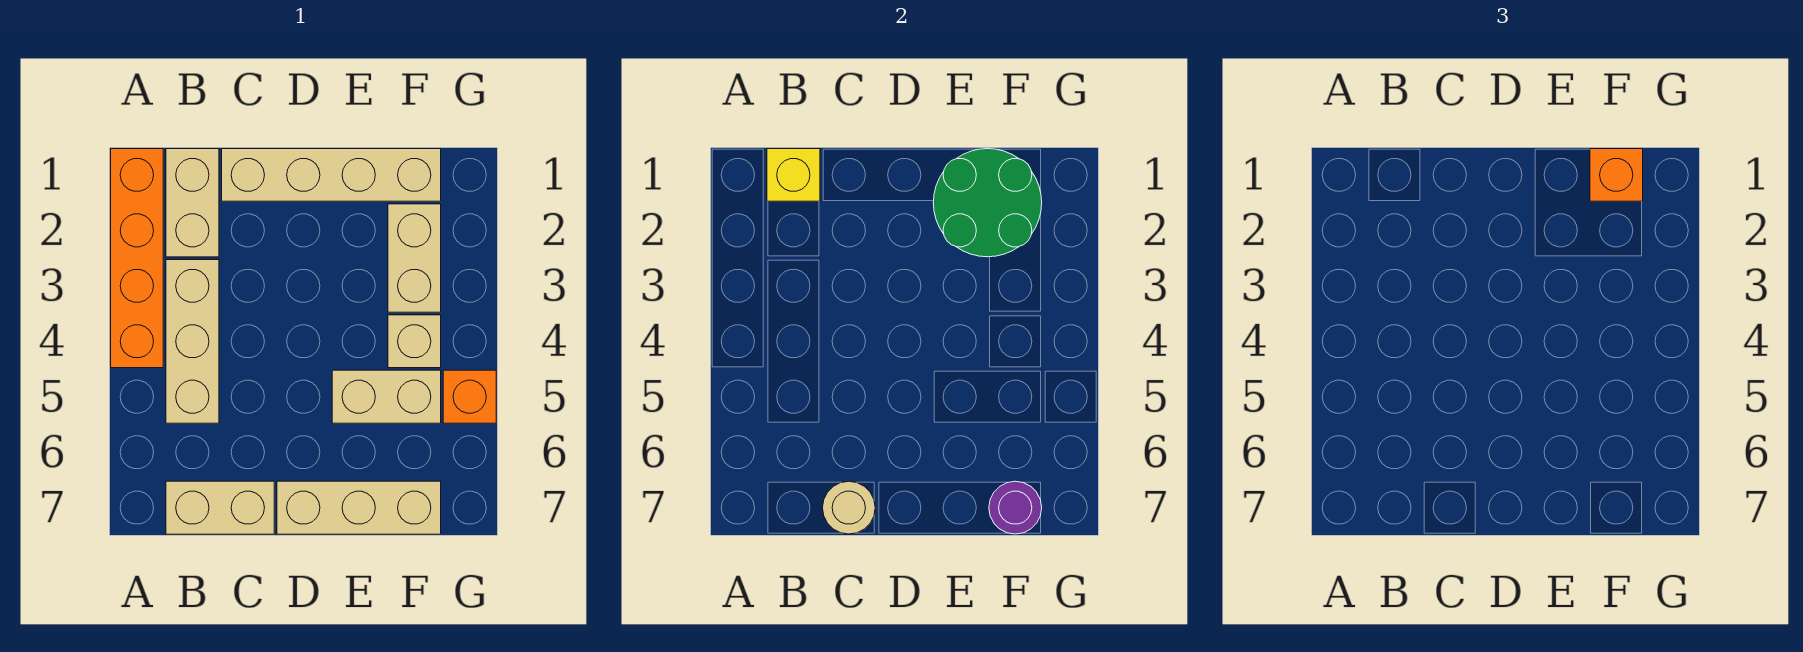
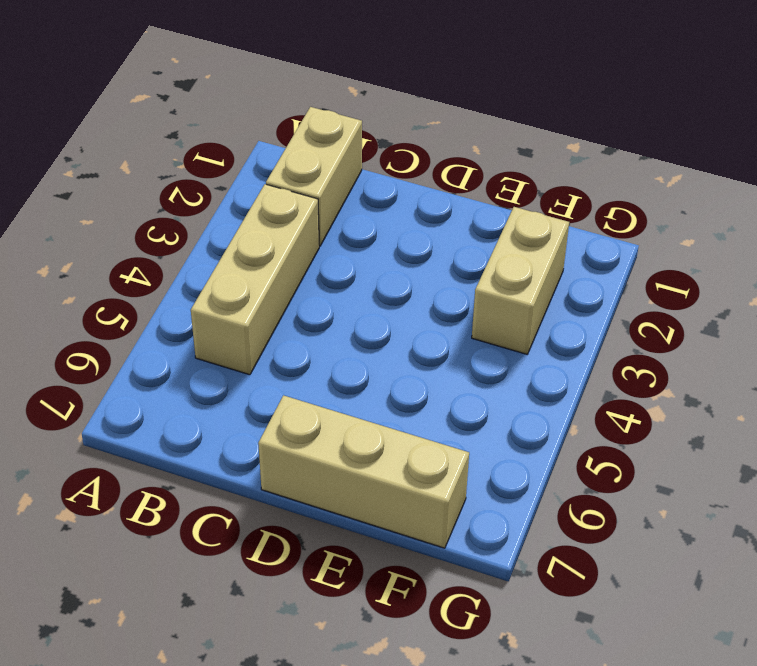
none -> orange 1x4 brick [111,149,163,368]
none -> tan 1x2 brick [166,481,274,534]
none -> tan 1x4 brick [222,149,441,201]

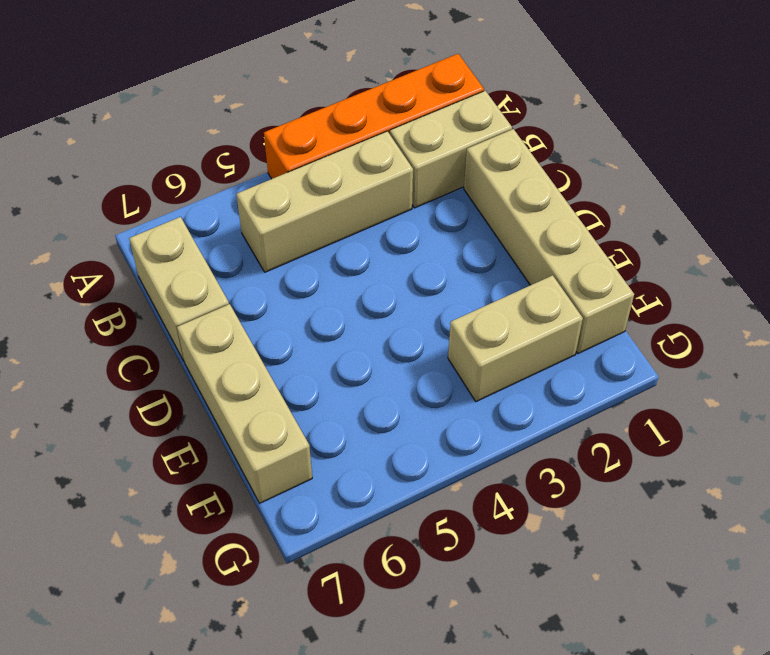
none -> tan 1x2 brick [332,370,441,423]
none -> tan 1x1 brick [388,315,441,368]
none -> orange 1x1 brick [443,370,496,423]

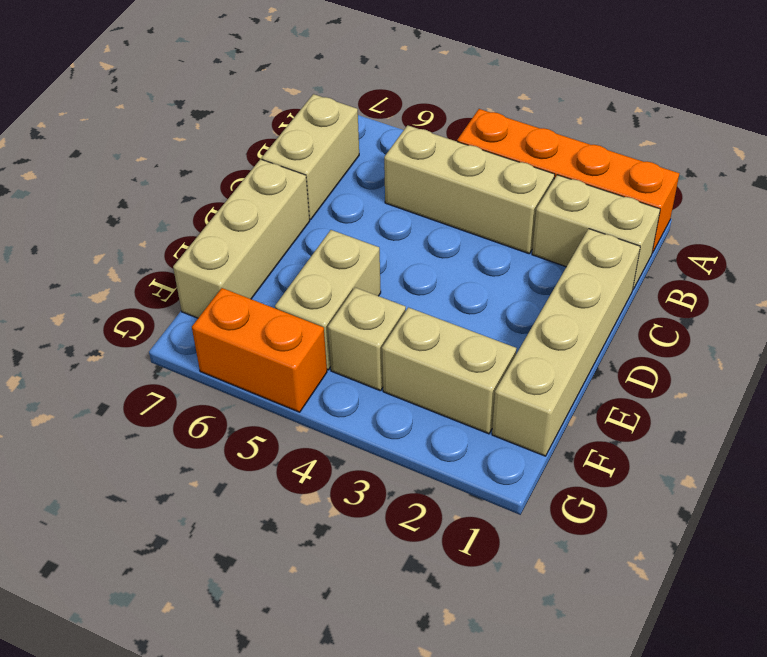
orange 1x2 brick [192,288,327,412] -> orange 1x1 brick [443,370,496,423]
none -> yellow 1x1 brick [767,149,820,201]
none -> tan 1x1 round brick [823,481,875,534]
none -> green 2x2 round brick [933,149,1042,257]

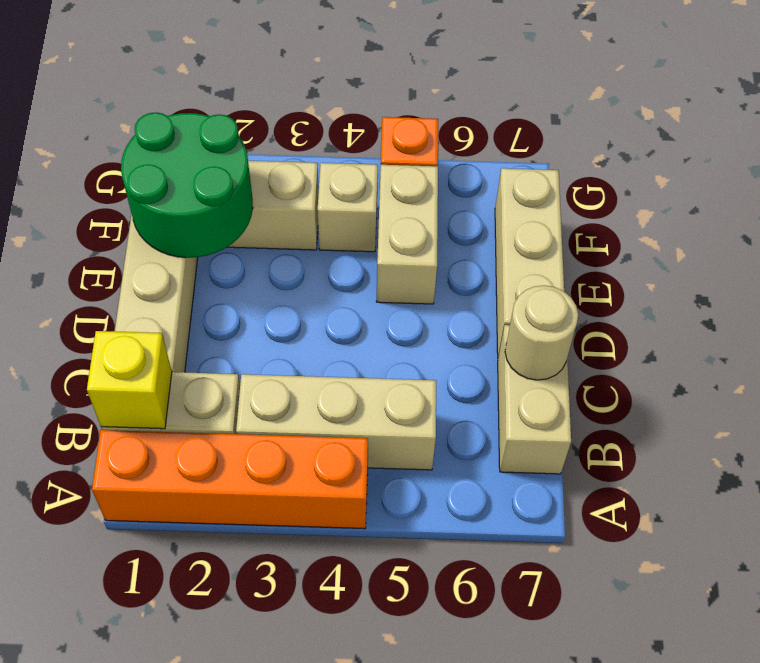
none -> purple 1x1 round brick [989,481,1042,534]
none -> orange 1x1 brick [1590,149,1643,201]

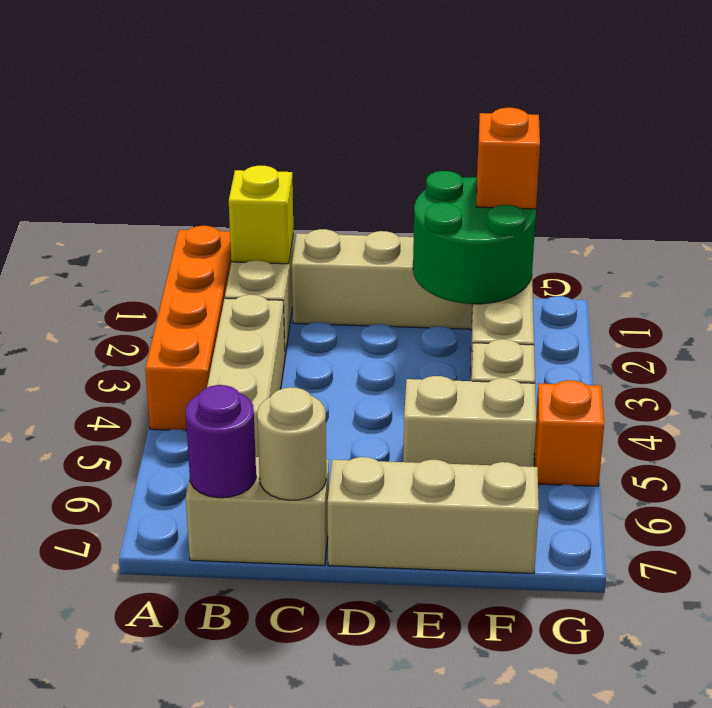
purple 1x1 round brick [186,385,256,498] -> purple 1x1 round brick moved to [989,481,1042,534]

